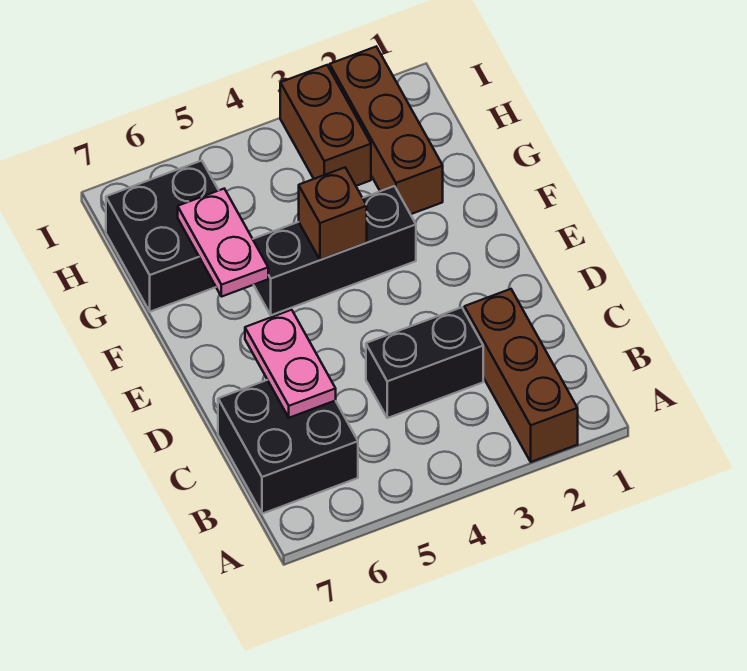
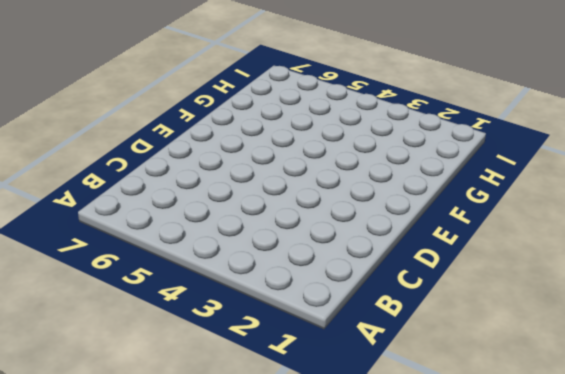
none -> brown 1x3 brick [464,289,578,462]
none -> black 2x2 brick [218,380,358,514]

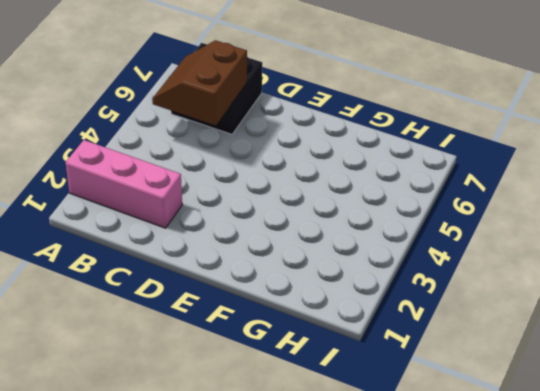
pink 1x3 brick [66,140,182,228] -> brown 1x3 brick [464,289,578,462]
brown 2x2 slope [152,40,247,125] -> pink 1x2 plate [245,310,336,418]
none -> black 1x2 brick [366,307,483,418]
none -> black 1x3 brick [253,186,416,315]

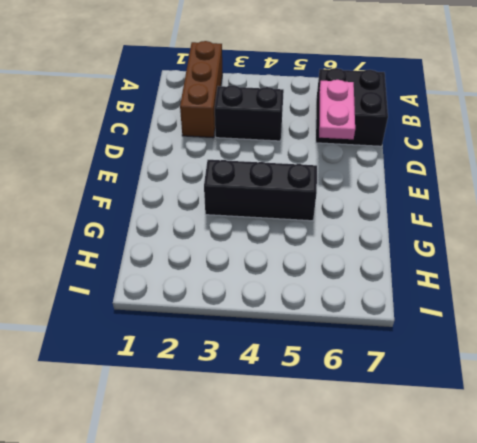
none -> brown 1x3 brick [330,47,443,214]
none -> black 2x2 brick [106,161,219,312]

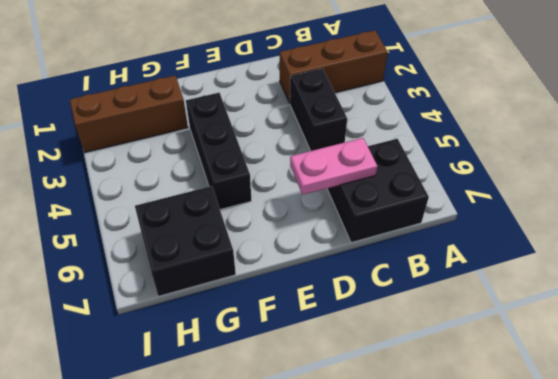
none -> brown 1x2 brick [280,65,371,186]
none -> brown 1x1 brick [299,168,367,260]

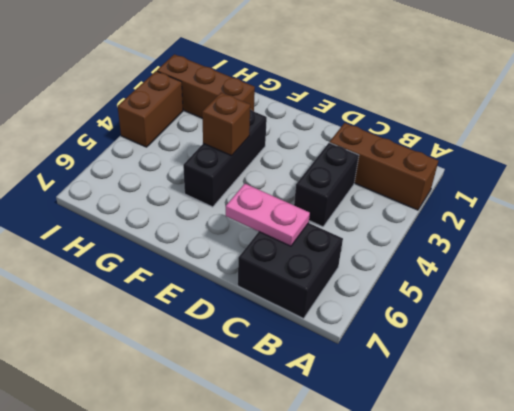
brown 1x2 brick [118,71,183,147] -> brown 1x2 brick turned to [280,65,371,186]
none -> black 2x2 brick [106,161,219,312]
none -> pink 1x2 plate [178,189,268,297]

